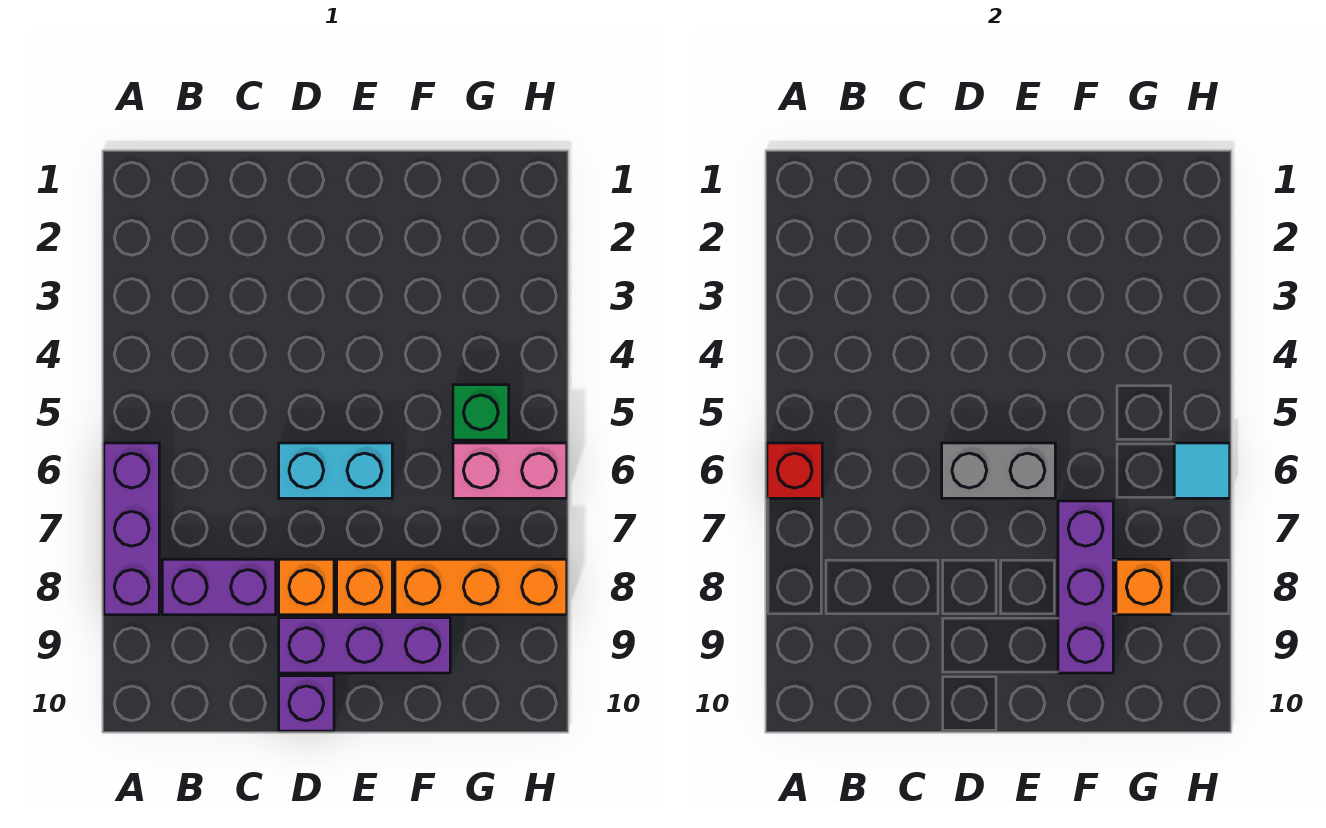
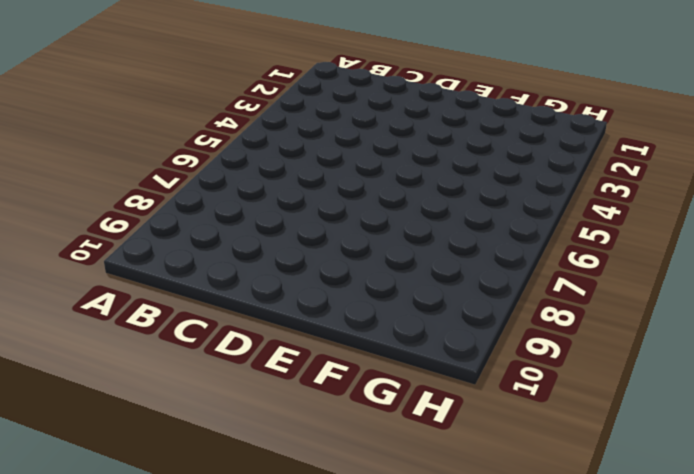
none -> purple 1x3 brick [104,443,159,615]
none -> purple 1x2 brick [162,559,276,615]
none -> cyan 1x2 brick [279,443,392,498]

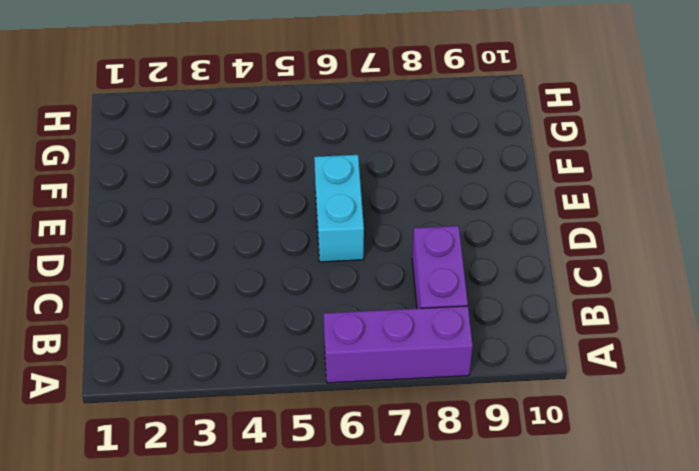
none -> orange 1x1 brick [279,559,334,615]
none -> purple 1x3 brick [279,618,450,673]
none -> purple 1x1 brick [279,676,334,731]

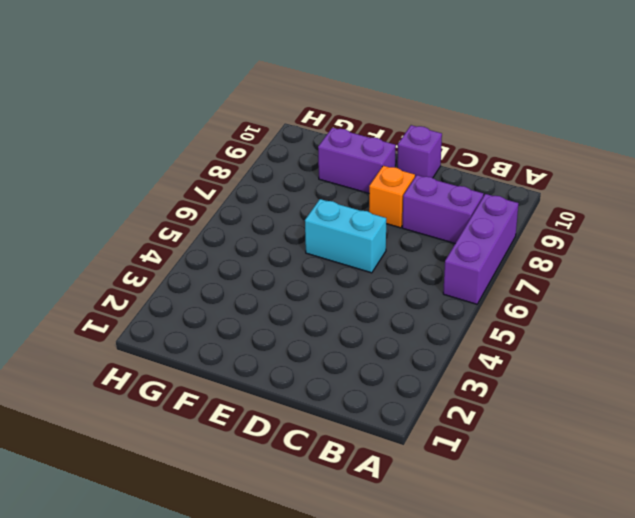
purple 1x2 brick [318,128,396,193] -> purple 1x3 brick [279,618,450,673]
none -> orange 1x1 brick [337,559,392,615]
none -> orange 1x3 brick [395,559,567,615]
none -> green 1x1 brick [453,385,509,440]

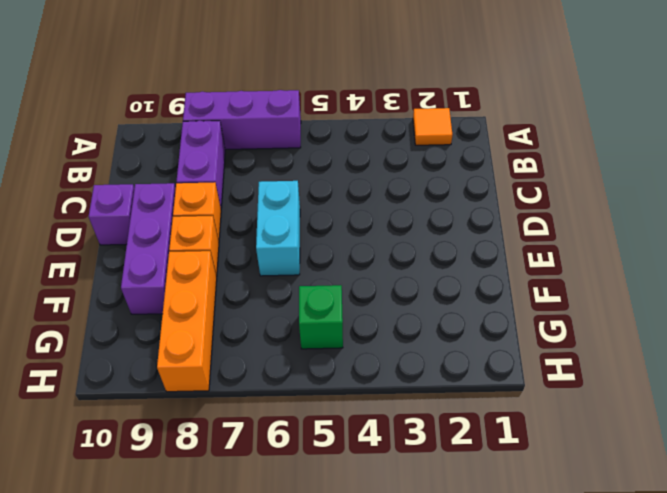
orange 1x1 tile [413,108,452,145] -> none
none -> pink 1x2 brick [453,443,567,498]
none -> red 1x1 brick [767,443,822,498]
none -> grey 1x2 brick [942,443,1055,498]

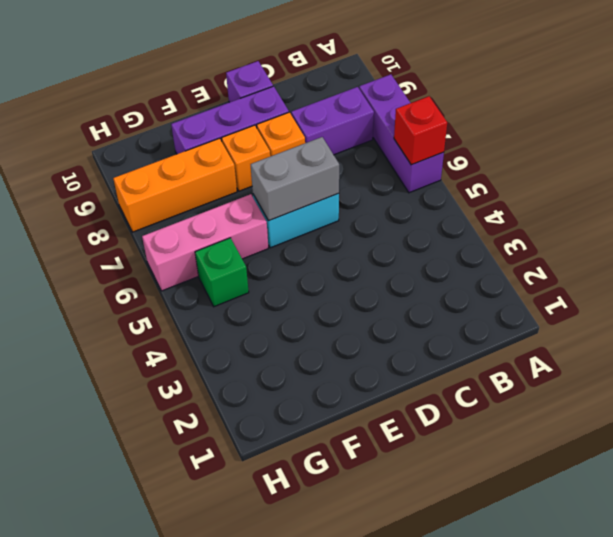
pink 1x3 brick [142,194,268,291] -> pink 1x2 brick [453,443,567,498]
none -> purple 1x3 brick [1058,501,1113,673]
none -> orange 1x1 brick [1116,559,1172,615]
none -> cyan 1x1 tile [1174,443,1230,498]

